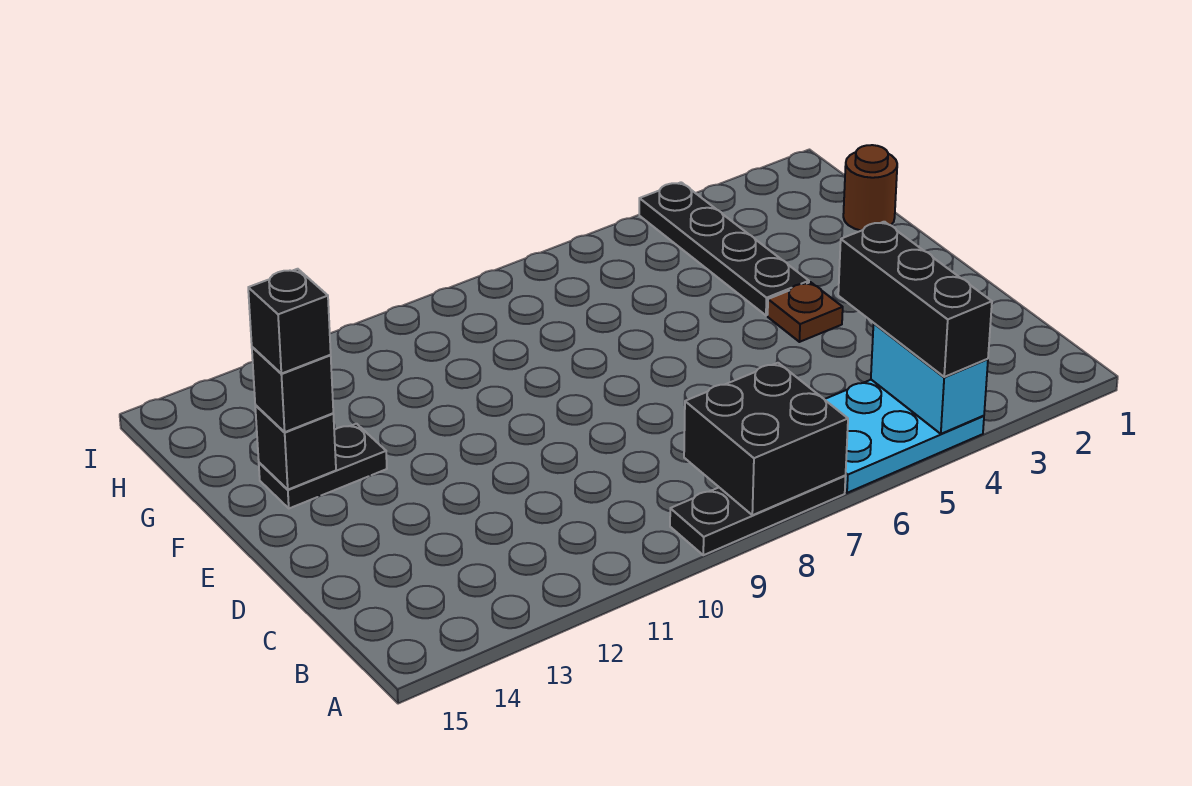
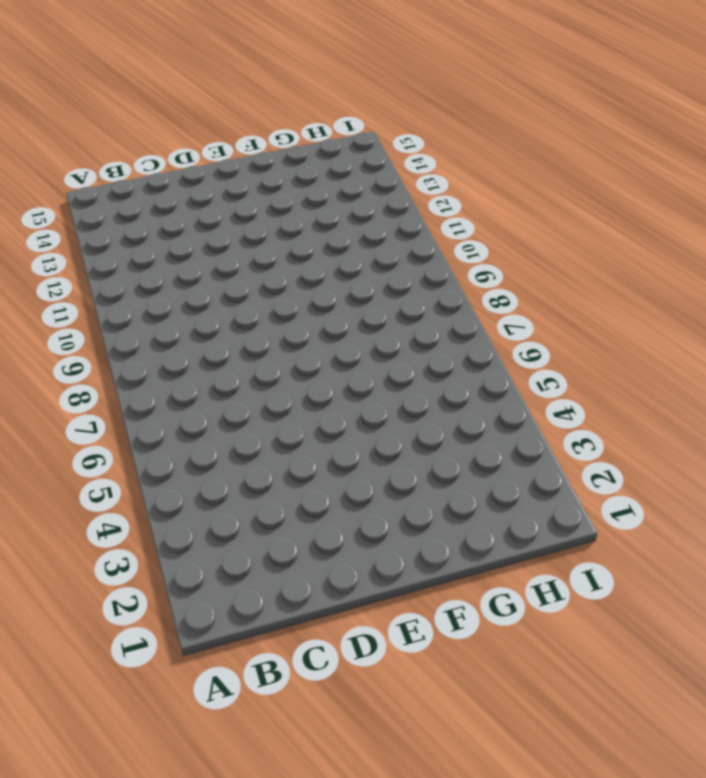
none -> cyan 2x3 plate [824,380,984,493]
none -> black 1x3 plate [670,476,846,555]
none -> brown 1x1 plate [768,282,843,342]

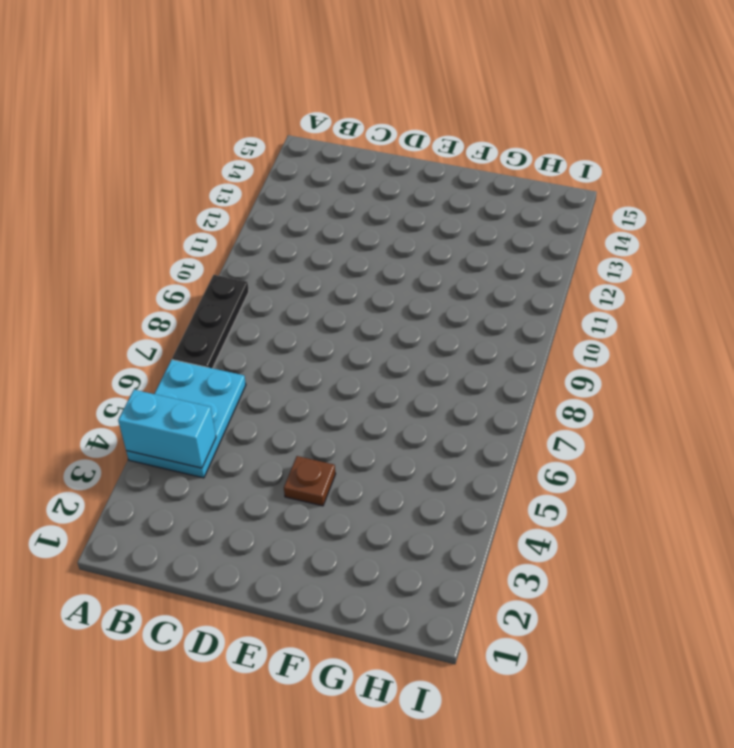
none -> black 1x4 plate [639,182,809,315]
none -> black 1x2 plate [259,424,387,508]
none -> brown 1x1 round brick [843,145,897,231]

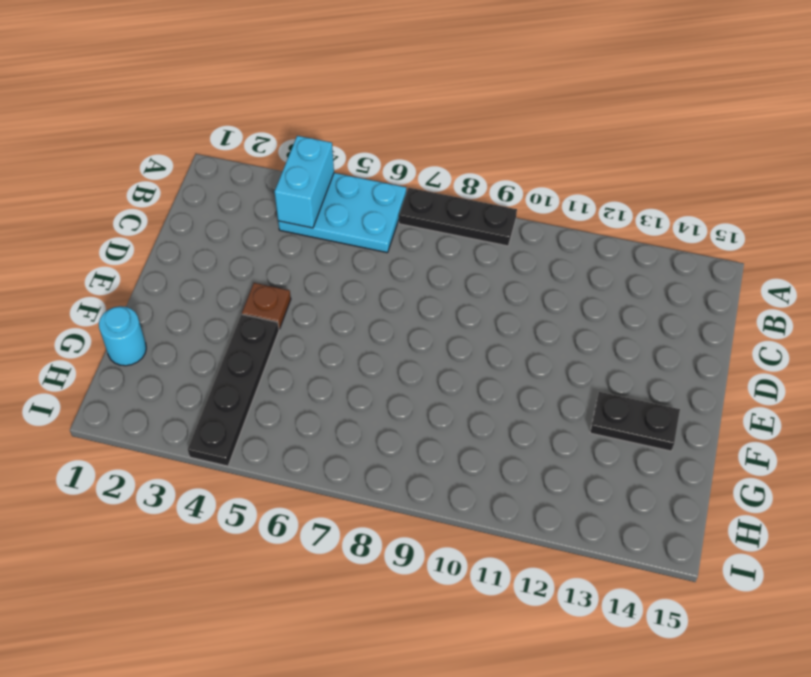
cyan 1x1 round brick [99,306,146,366] -> brown 1x1 round brick [843,145,897,231]
none -> black 2x2 brick [684,363,848,515]
none -> black 1x1 brick [255,405,336,490]
none -> black 1x3 brick [838,222,992,377]

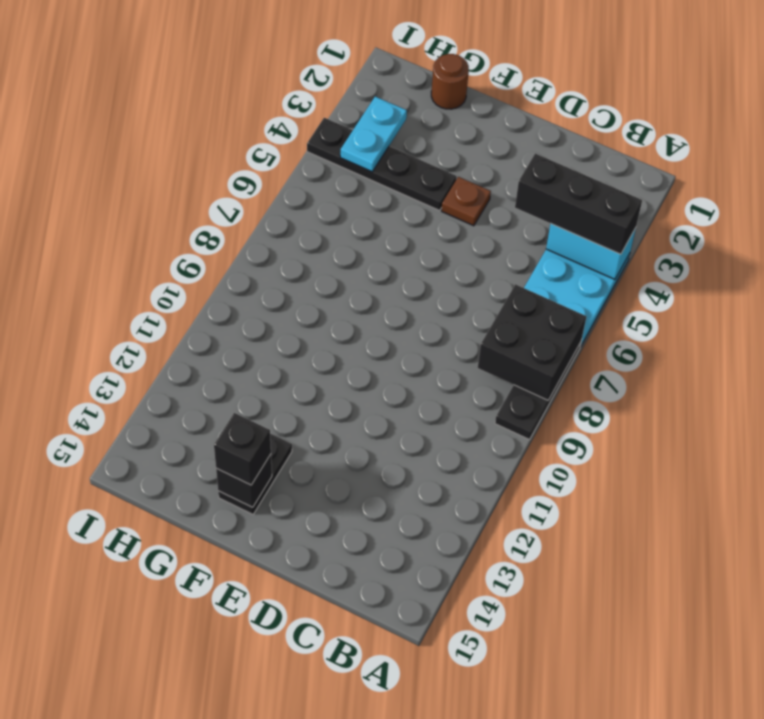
cyan 1x2 plate [340,97,407,172] -> none
none -> black 1x1 brick [248,269,331,374]

